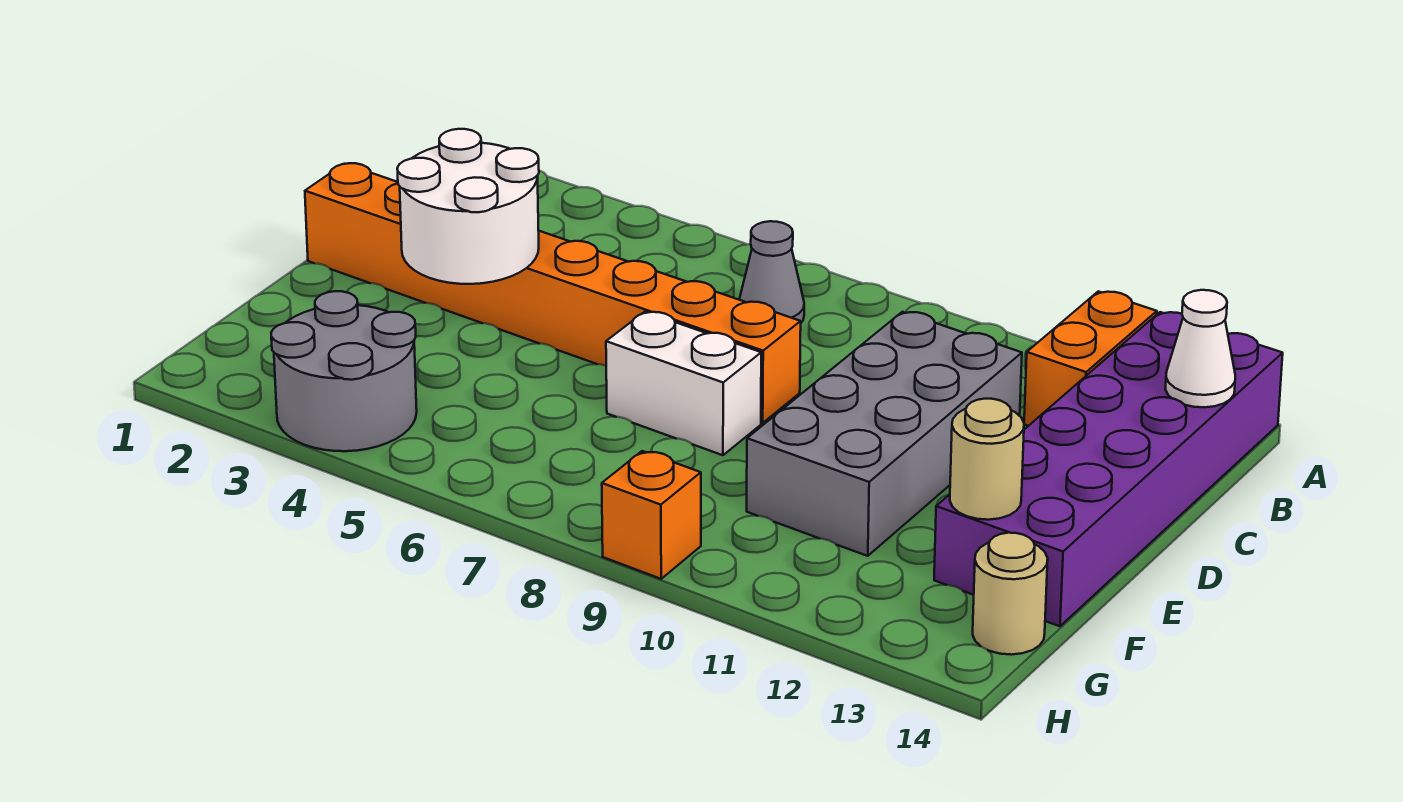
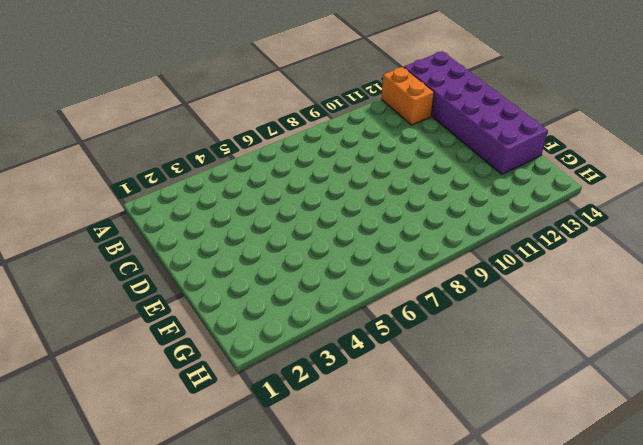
none -> grey 1x1 cone [739,221,804,323]
none -> grey 2x4 brick [747,312,1022,556]
none -> orange 1x8 brick [305,163,801,423]

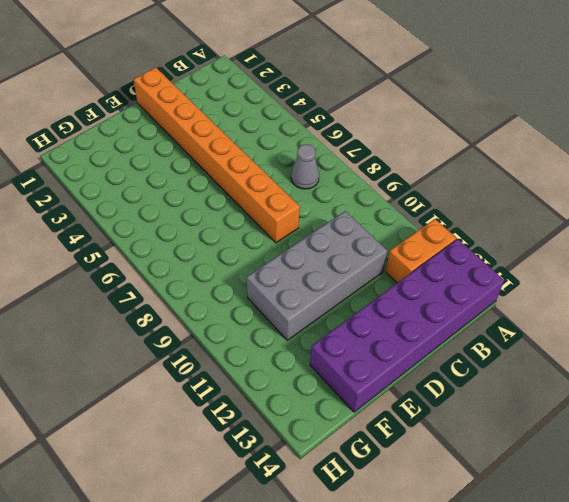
none -> white 1x2 brick [606,312,761,455]
none -> grey 2x2 round brick [271,291,417,451]
none -> tan 1x1 round brick [973,533,1048,655]

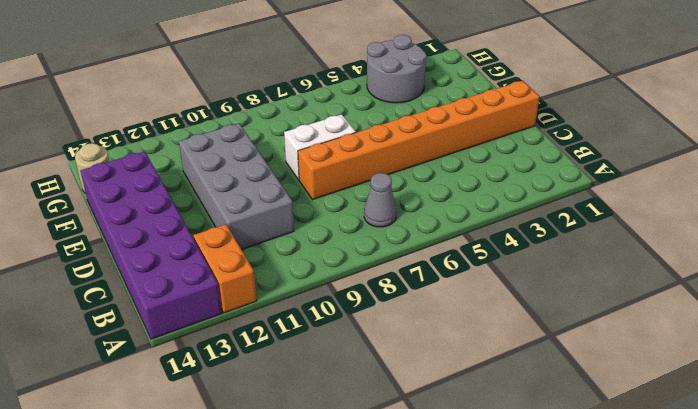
none -> orange 1x1 brick [602,451,701,579]
none -> white 1x1 cone [1165,290,1235,407]
none -> white 2x2 round brick [397,129,539,284]

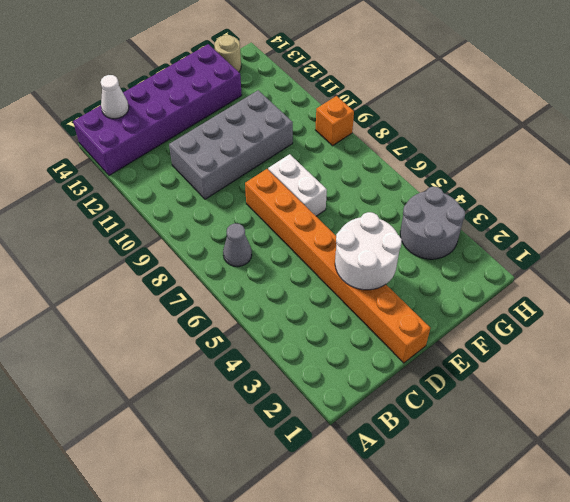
none -> orange 1x2 brick [1024,291,1157,426]
none -> tan 1x1 round brick [950,399,1024,520]

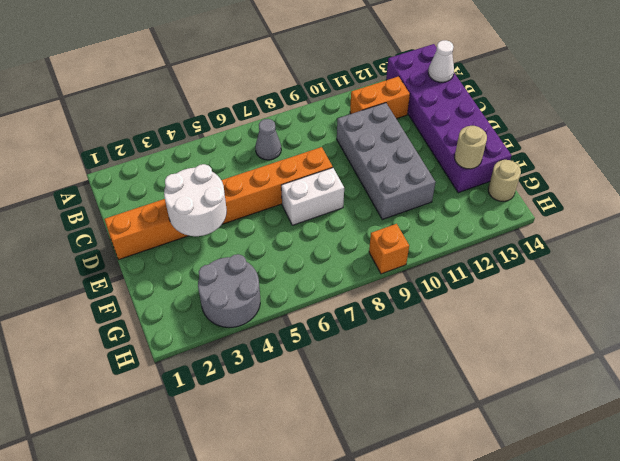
orange 1x2 brick [350,76,410,119] -> orange 1x2 brick turned to [1024,291,1157,426]

